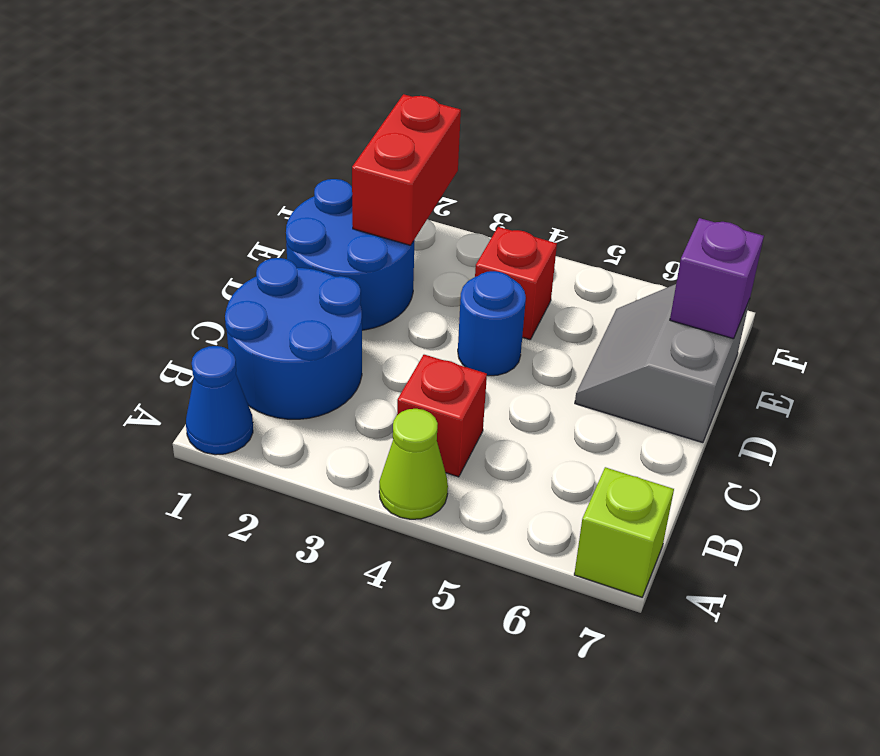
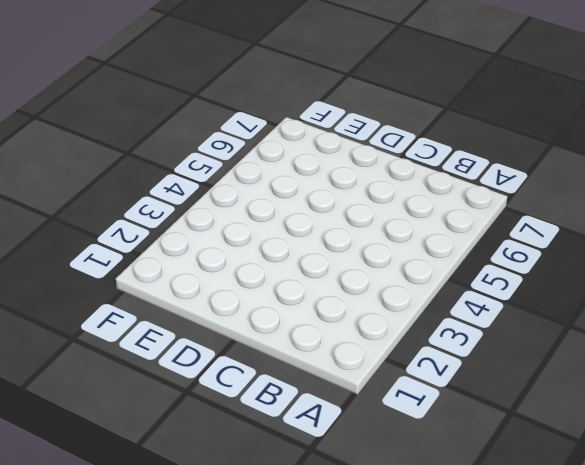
none -> blue 1x1 cone [186,346,253,455]
none -> lime 1x1 cone [379,409,448,519]

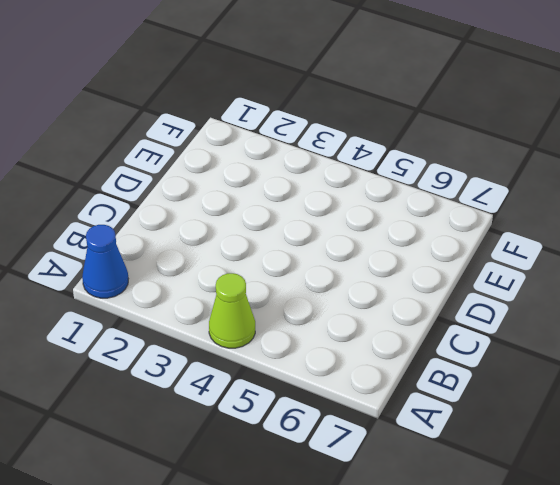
none -> lime 1x1 brick [574,467,674,597]
none -> blue 2x2 round brick [225,258,362,419]

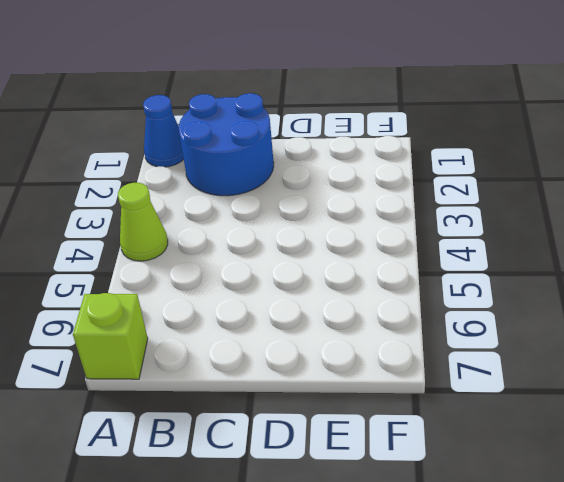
none -> red 1x1 brick [397,355,487,477]
none -> blue 2x2 round brick [286,179,415,330]

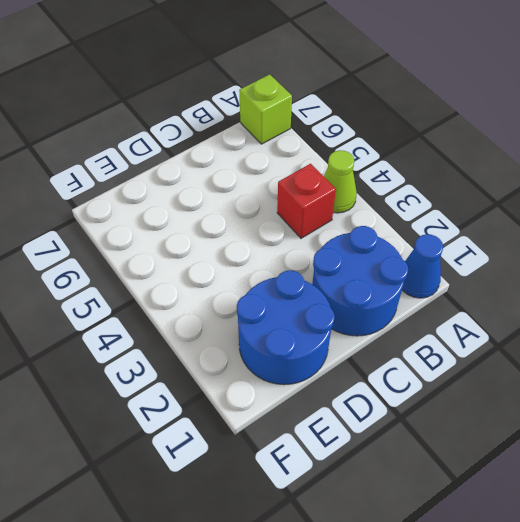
none -> blue 1x1 round brick [458,271,526,376]
none -> grey 2x2 slope [575,284,750,443]

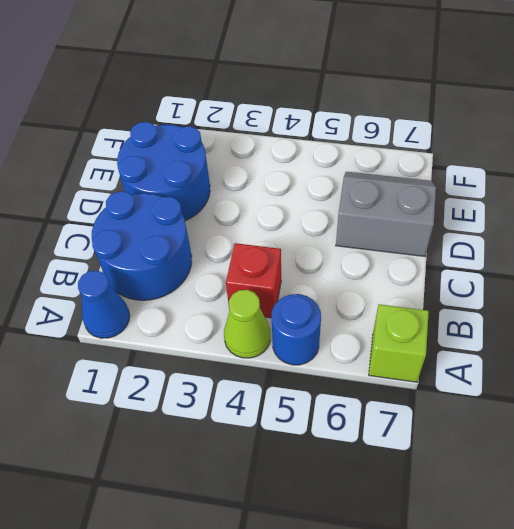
blue 1x1 round brick [272,294,321,365] -> blue 1x1 round brick moved to [458,271,526,376]
grey 2x2 slope [336,172,436,256] -> grey 2x2 slope turned to [575,284,750,443]
none -> red 1x1 brick [475,227,557,340]
none -> red 1x2 brick [352,94,461,245]

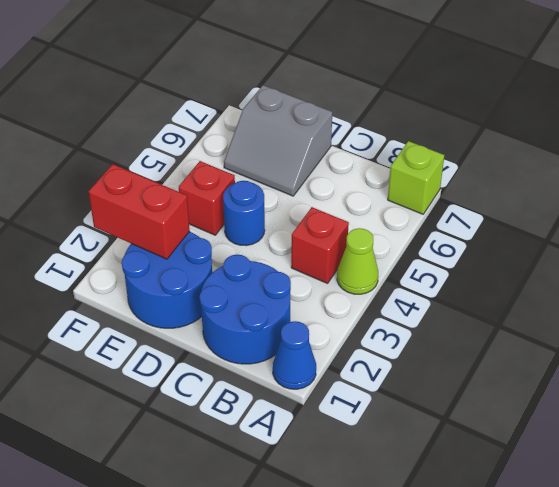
none -> purple 1x1 brick [670,218,764,339]

